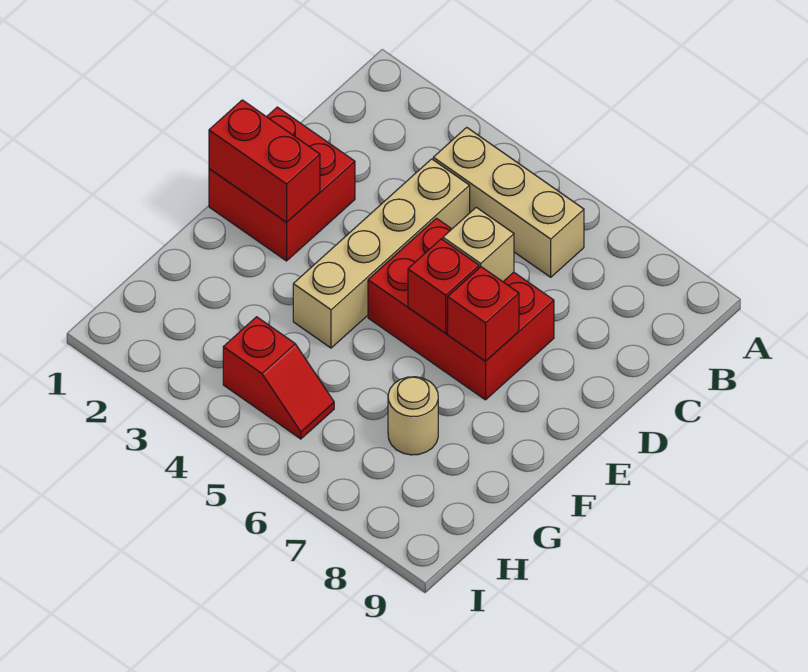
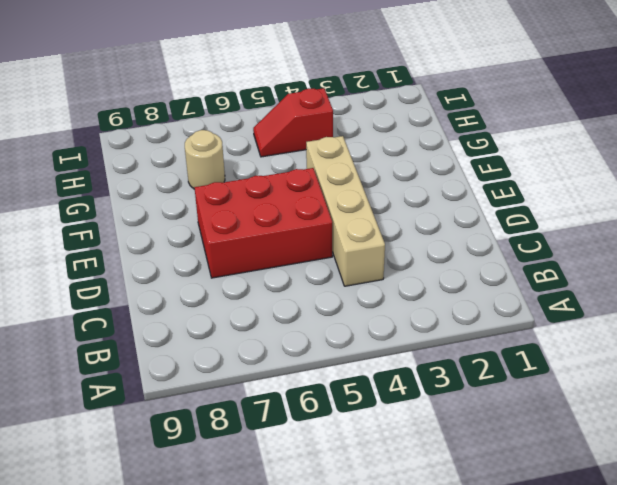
none -> tan 1x3 brick [433,127,584,277]
none -> red 2x2 brick [209,107,355,261]

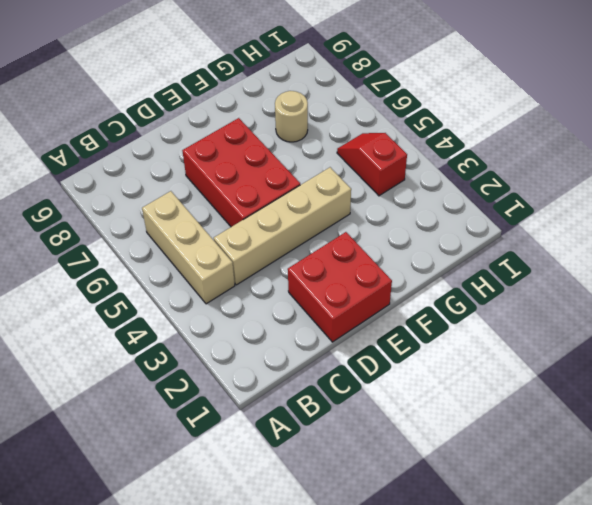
none -> tan 1x1 brick [443,207,514,282]
none -> red 1x2 brick [209,100,320,222]

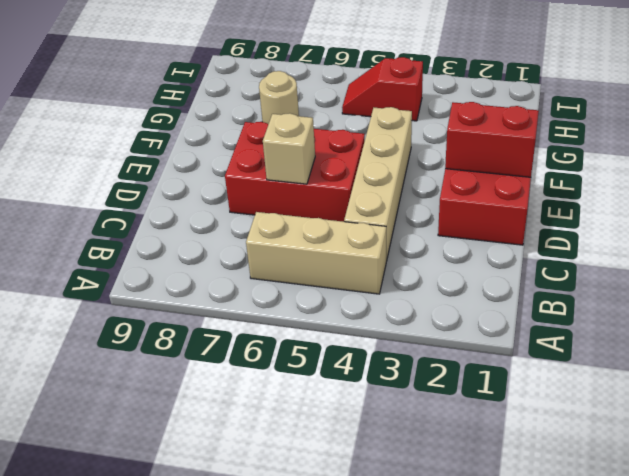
none -> red 1x1 brick [408,239,479,333]
none -> red 1x1 brick [448,267,519,361]

